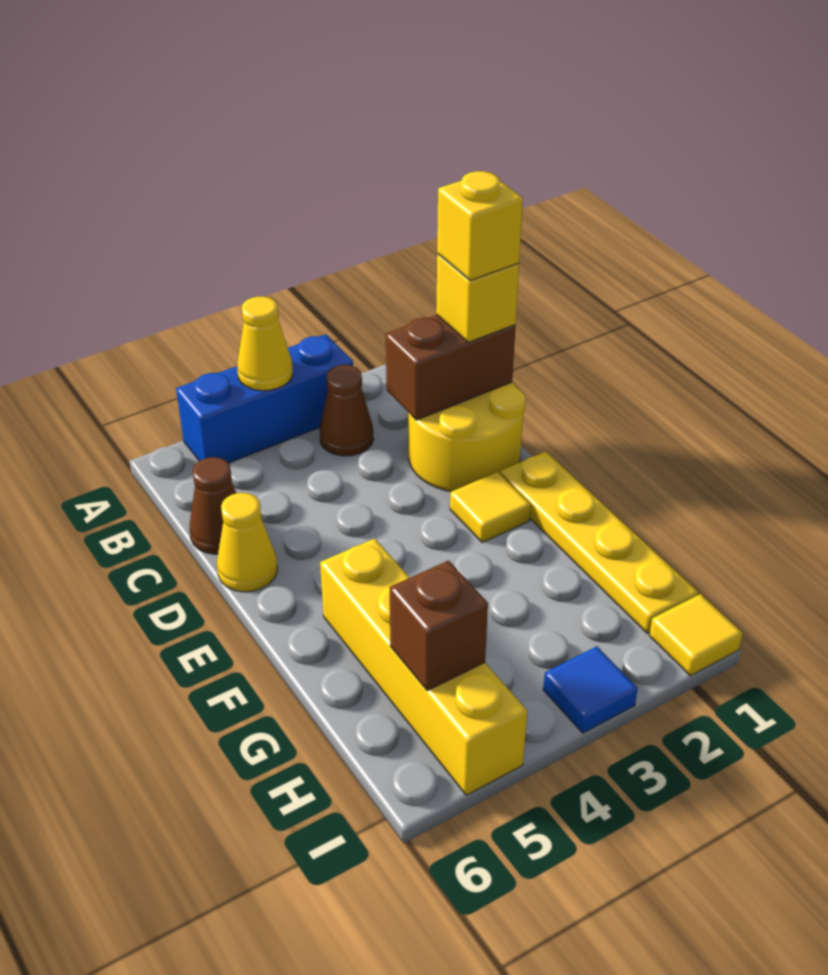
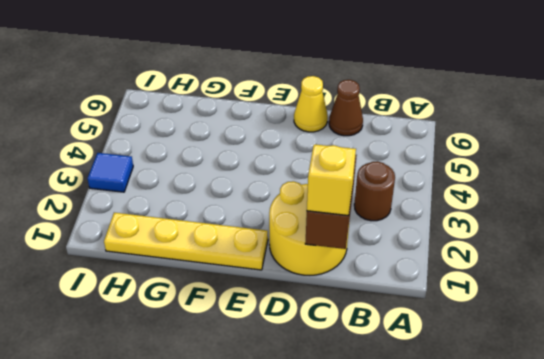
brown 1x1 round brick [354,161,395,221] -> brown 1x1 cone [320,365,374,456]
none -> blue 1x3 brick [176,334,353,463]
none -> yellow 1x1 tile [450,472,531,543]
none -> yellow 1x4 brick [320,538,527,795]

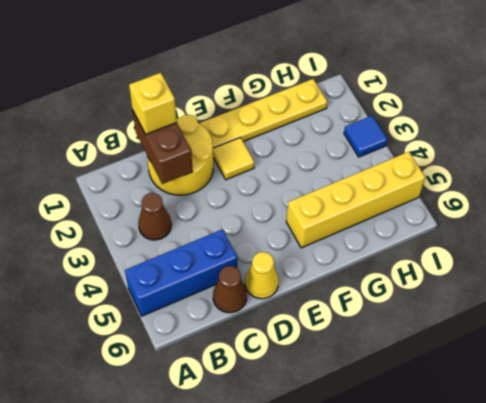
blue 1x3 brick [125,229,237,316] -> blue 1x3 brick turned to [176,334,353,463]
none -> yellow 1x1 tile [649,594,743,676]
none -> yellow 1x1 cone [237,296,293,391]
none -> brown 1x1 brick [390,560,488,691]

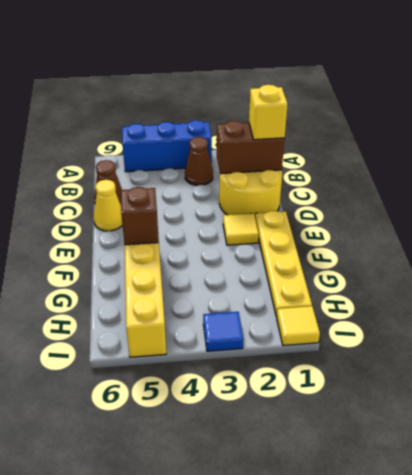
brown 1x1 brick [121,187,159,245] -> brown 1x1 brick moved to [390,560,488,691]
none -> yellow 1x1 cone [237,296,293,391]
none -> yellow 1x1 brick [437,171,523,281]

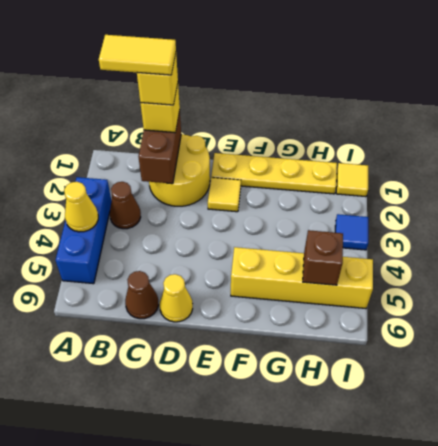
yellow 1x2 tile [99,35,176,75] -> none

